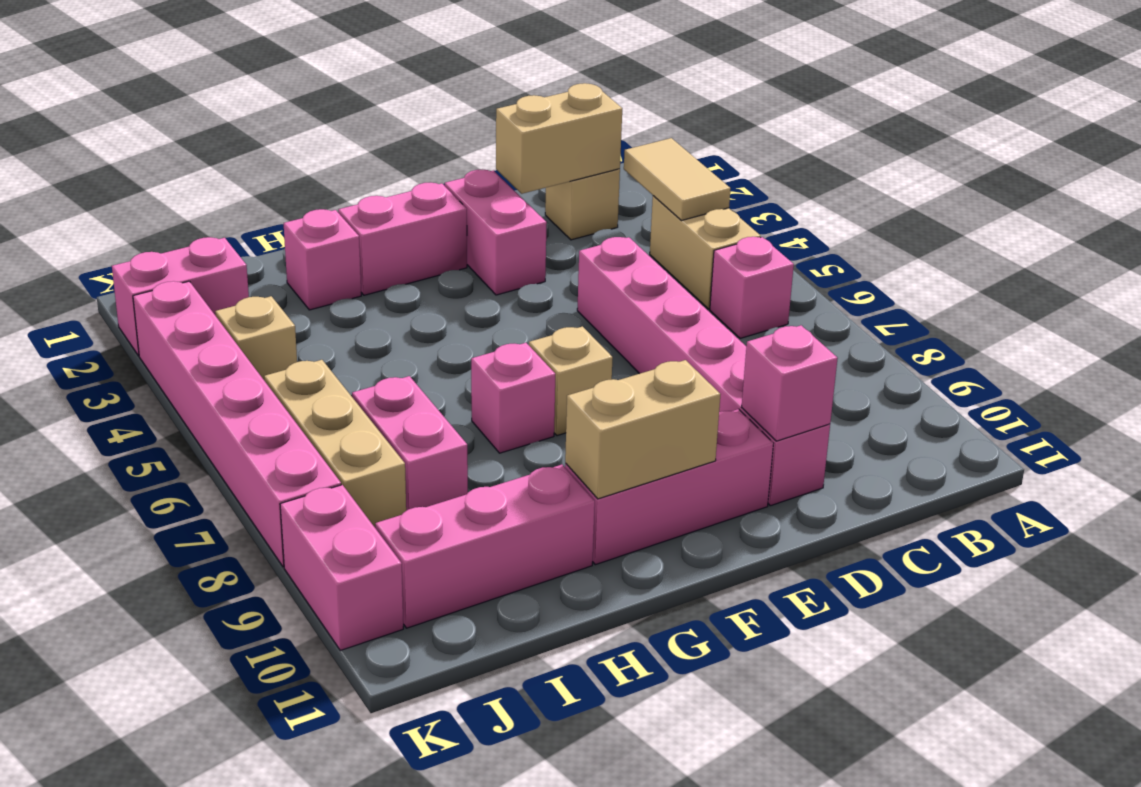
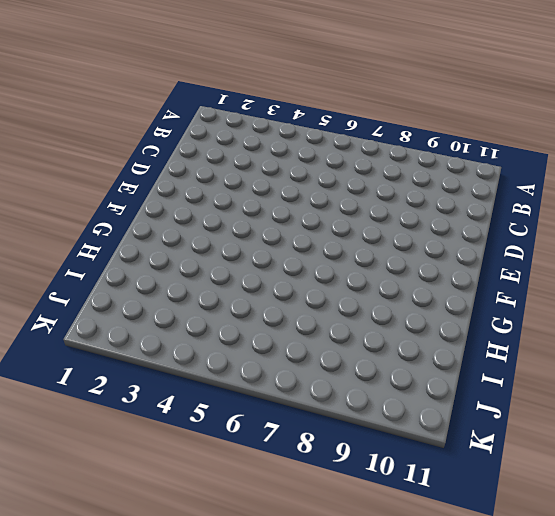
none -> tan 1x2 brick [650,196,761,309]
none -> pink 1x1 brick [710,237,794,338]
none -> tan 1x1 brick [545,169,620,240]

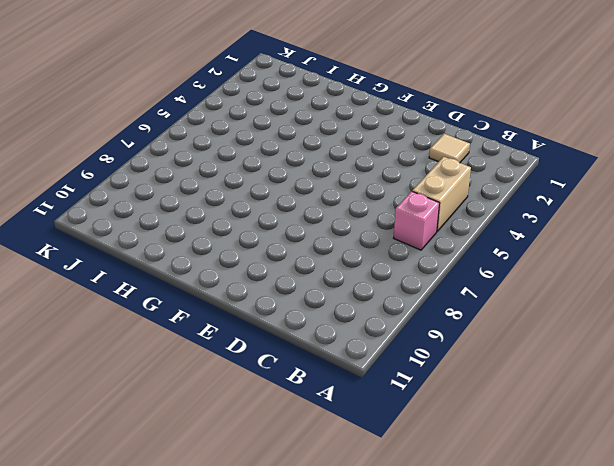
tan 1x1 tile [429,134,470,163] -> tan 1x1 brick [545,169,620,240]
none -> pink 1x6 brick [577,237,830,506]
none -> pink 1x2 brick [445,170,547,295]
none -> pink 1x3 brick [565,409,773,565]

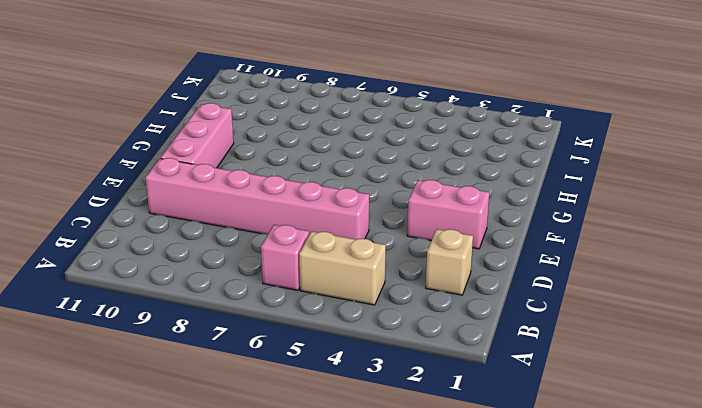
none -> pink 1x2 brick [338,183,467,295]
none -> tan 1x1 brick [529,326,613,436]
none -> pink 1x1 brick [471,343,555,453]

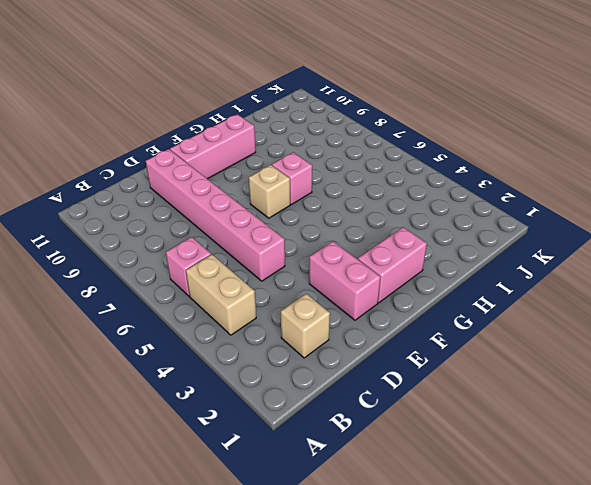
none -> pink 1x1 brick [284,209,361,310]
none -> pink 1x3 brick [375,465,595,628]
none -> pink 1x2 brick [352,376,468,511]

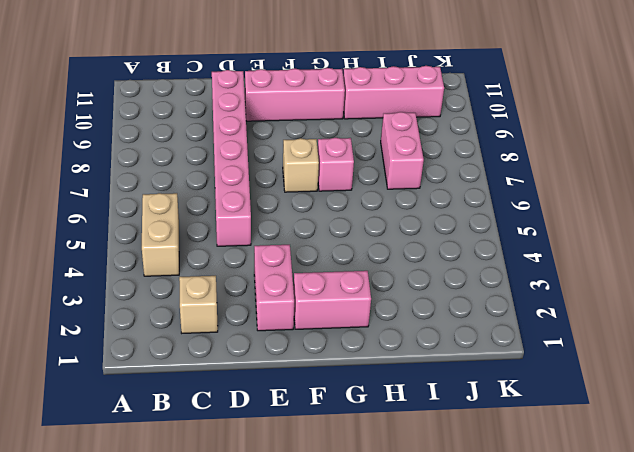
none -> pink 1x1 brick [710,237,794,338]
none -> pink 1x1 brick [284,209,361,310]
none -> pink 1x2 brick [112,237,249,356]

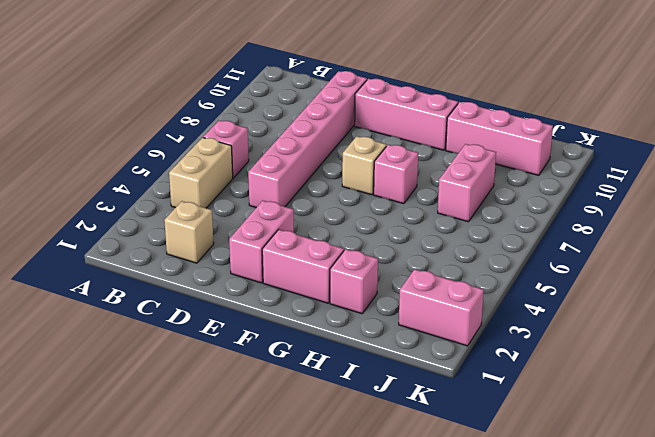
none -> tan 1x1 brick [215,296,297,380]
none -> tan 1x3 brick [264,360,406,527]
none -> pink 1x6 brick [133,281,341,567]

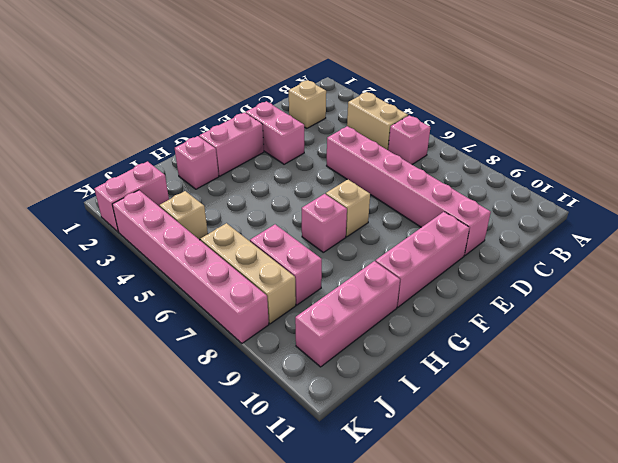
none -> pink 1x2 brick [280,485,403,650]
none -> tan 1x2 tile [624,138,731,221]
none -> tan 1x2 brick [496,83,622,194]

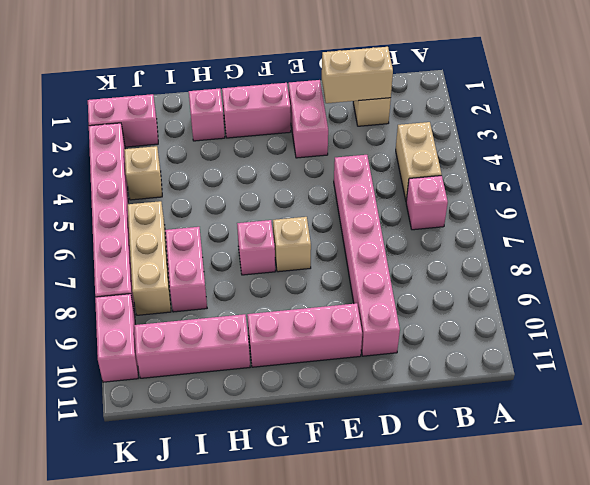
none -> tan 1x2 tile [624,138,731,221]
none -> pink 1x1 brick [742,325,838,441]
none -> tan 1x2 brick [565,360,720,499]

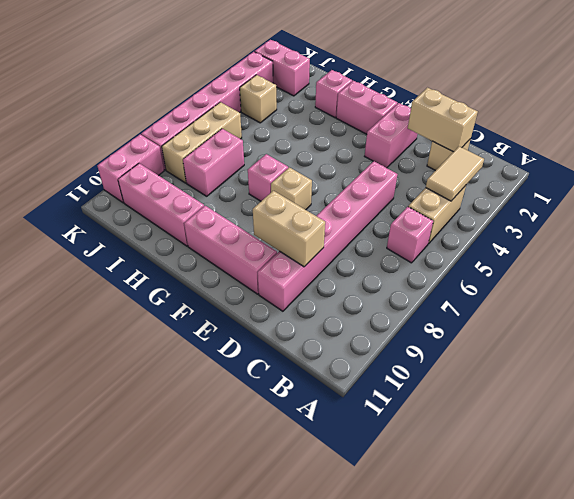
tan 1x2 brick [253,191,325,267] -> tan 1x2 brick moved to [565,360,720,499]
none -> pink 1x1 brick [742,325,838,441]

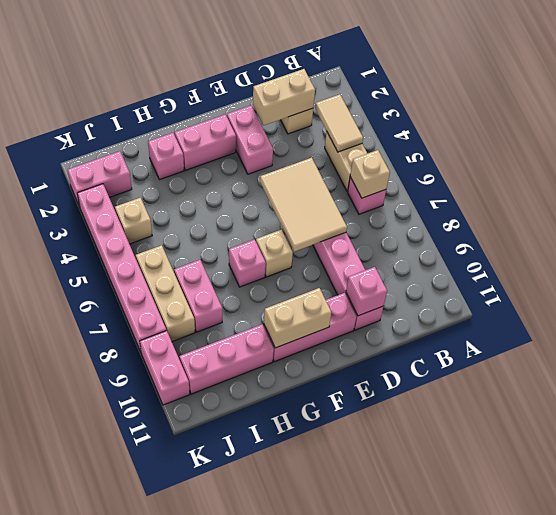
tan 1x1 brick [350,150,390,198] -> none
tan 2x3 tile [260,158,347,252] -> none

